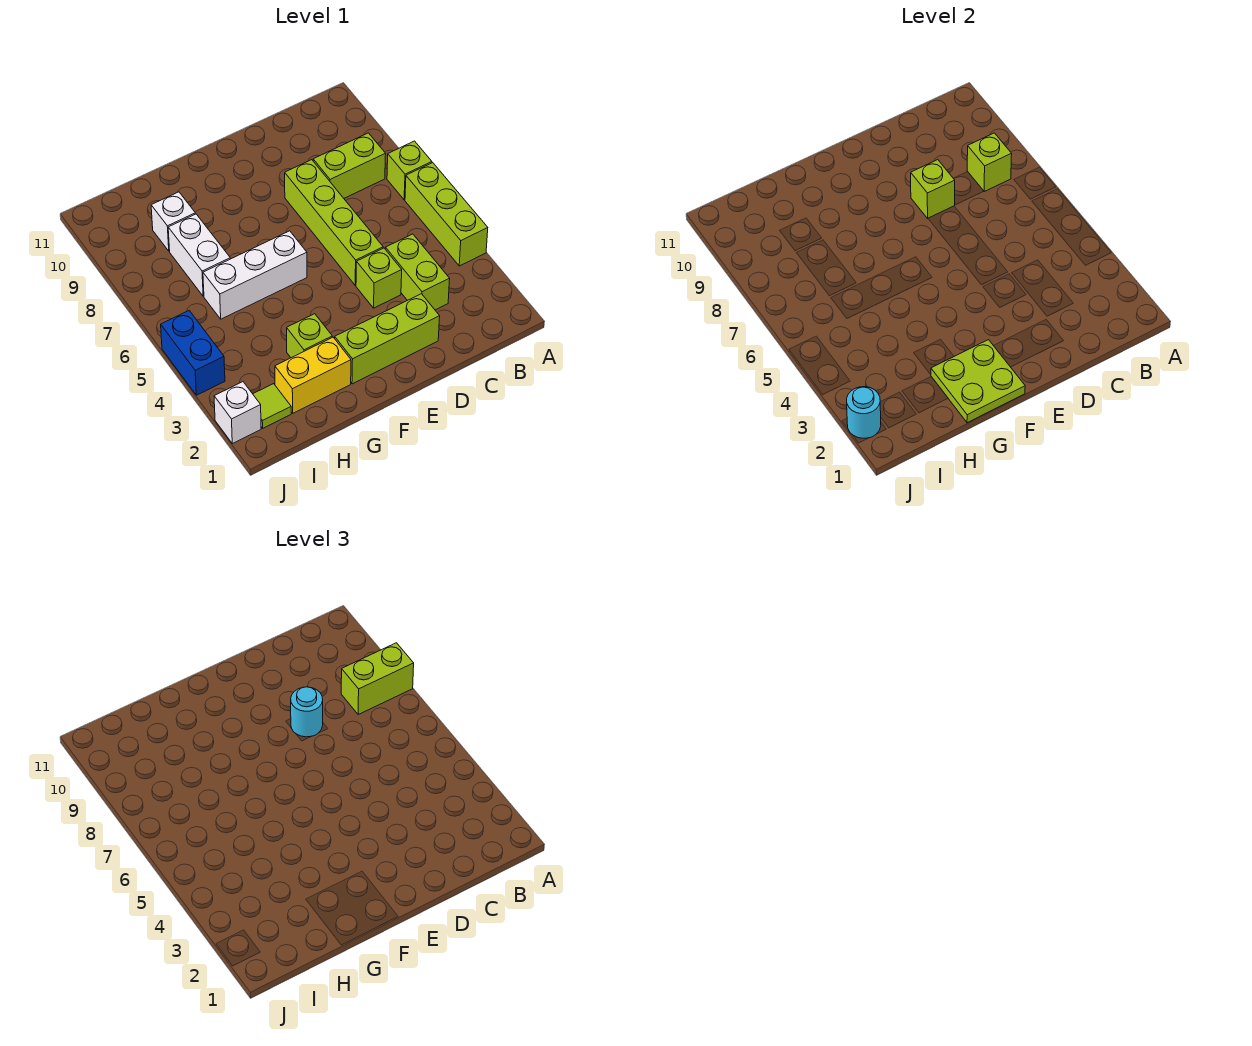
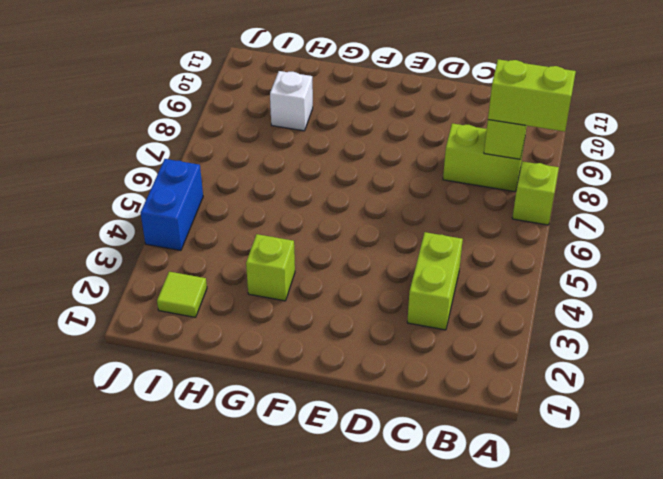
none -> lime 1x3 brick [405,163,488,266]
none -> lime 1x3 brick [335,294,440,384]
none -> lime 1x1 brick [356,248,402,308]

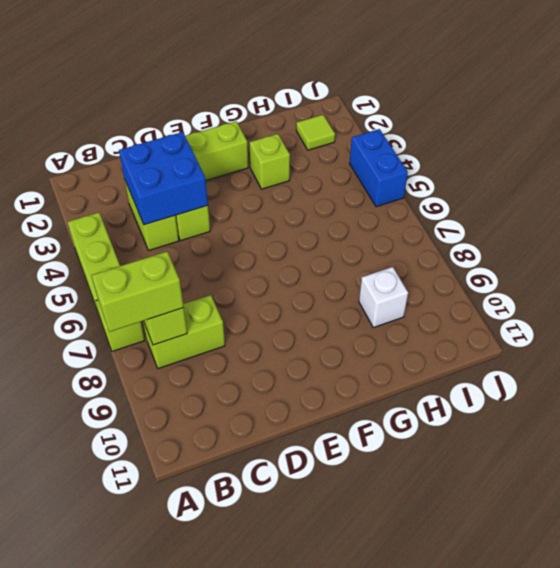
blue 2x2 brick [119,132,208,225] -> none
none -> lime 1x4 brick [285,160,383,285]
none -> white 1x3 brick [203,231,307,319]
none -> yellow 1x2 brick [275,337,351,413]

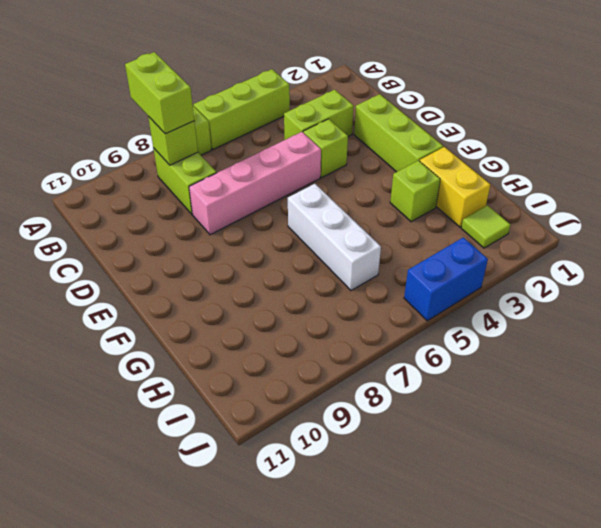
pink 1x4 brick [189,132,321,235] -> lime 1x4 brick [285,160,383,285]
none -> white 1x2 brick [168,214,230,296]
none -> white 1x1 brick [151,192,195,251]
none -> white 1x1 brick [214,382,261,444]

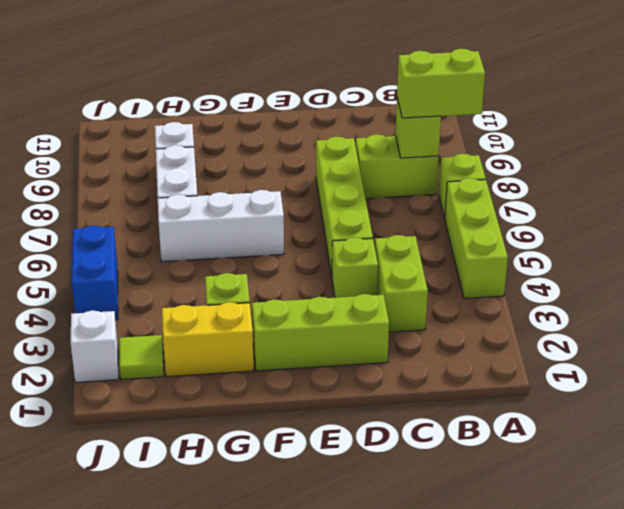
none -> lime 1x1 brick [911,160,955,218]
none -> lime 2x2 plate [931,340,1025,423]
none -> cyan 1x1 round brick [847,387,881,438]

